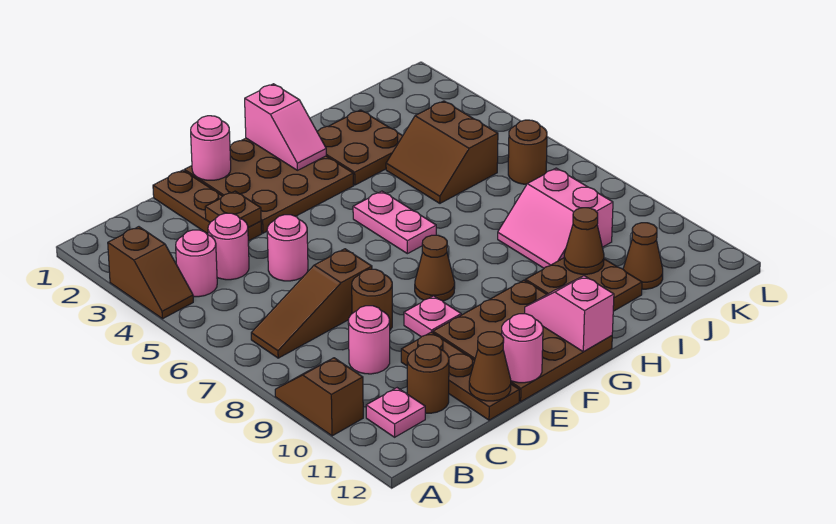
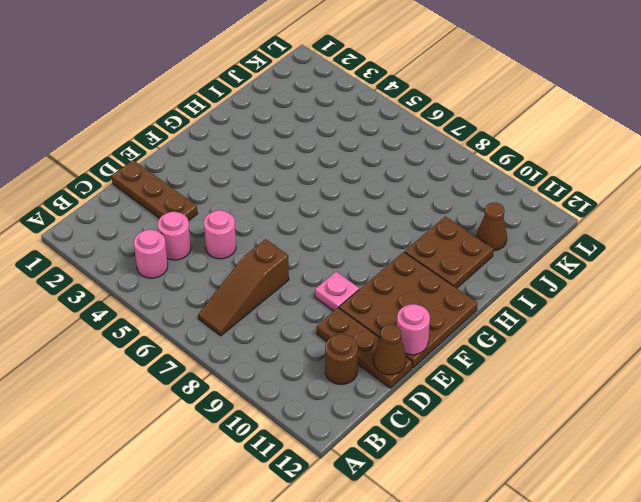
none -> brown 1x2 slope [108,227,193,319]
none -> brown 1x2 slope [275,358,363,436]
none -> pink 1x1 plate [366,388,425,437]
none -> pink 1x1 round brick [348,306,390,374]

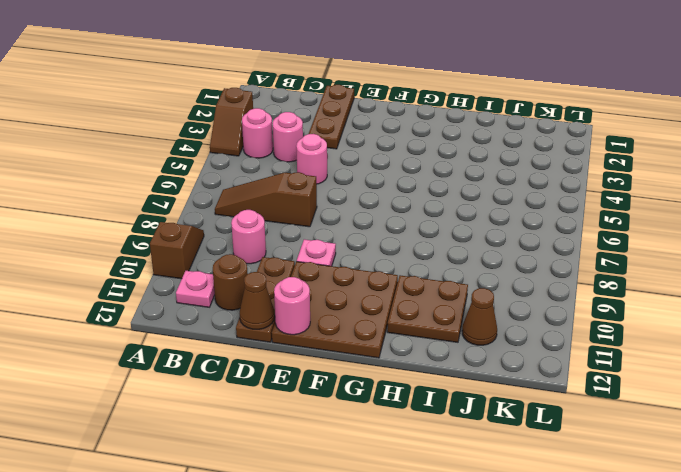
none -> brown 1x1 round brick [352,269,392,330]
none -> brown 3x3 plate [184,138,354,233]
none -> brown 1x1 cone [415,235,455,301]
none -> pink 1x2 plate [353,191,436,254]

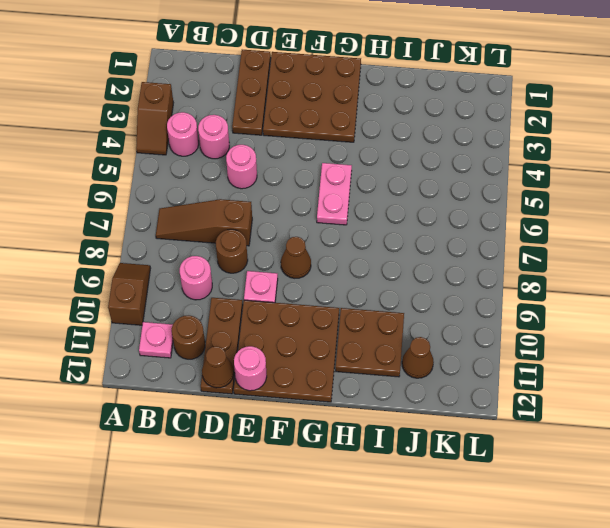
none -> brown 2x2 plate [318,110,402,185]
none -> brown 2x2 slope [386,101,498,203]
none -> pink 2x2 slope [498,168,613,268]
none -> brown 1x1 round brick [508,120,547,184]

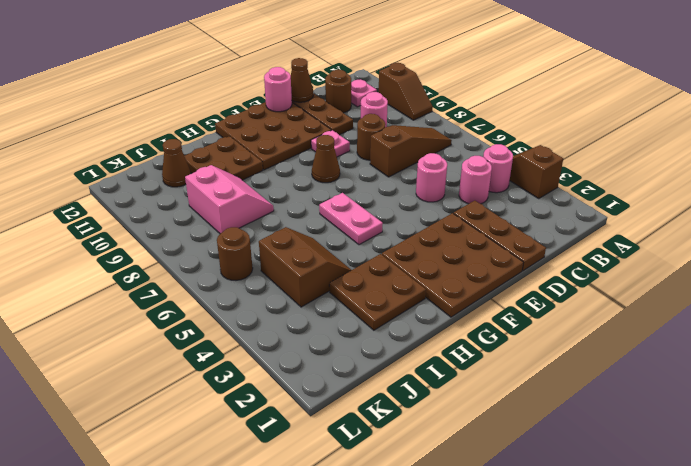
none -> brown 1x1 plate [205,191,261,228]
none -> pink 1x1 round brick [191,116,231,180]
none -> pink 1x2 slope [245,84,326,170]
none -> pink 1x2 slope [525,276,614,352]

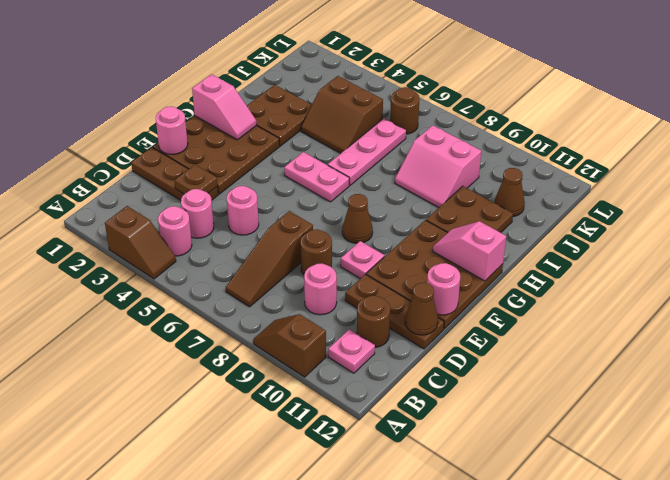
pink 1x3 plate [328,118,406,185] -> none
none -> brown 1x1 cone [564,208,604,274]

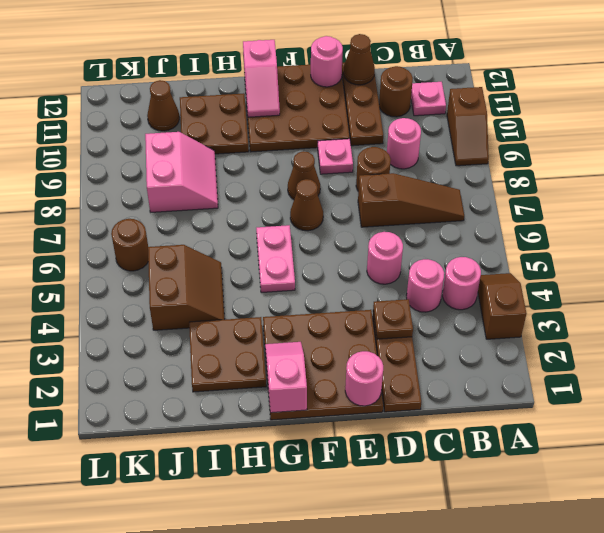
brown 1x1 cone [290,179,323,231] -> brown 1x1 cone moved to [564,208,604,274]

